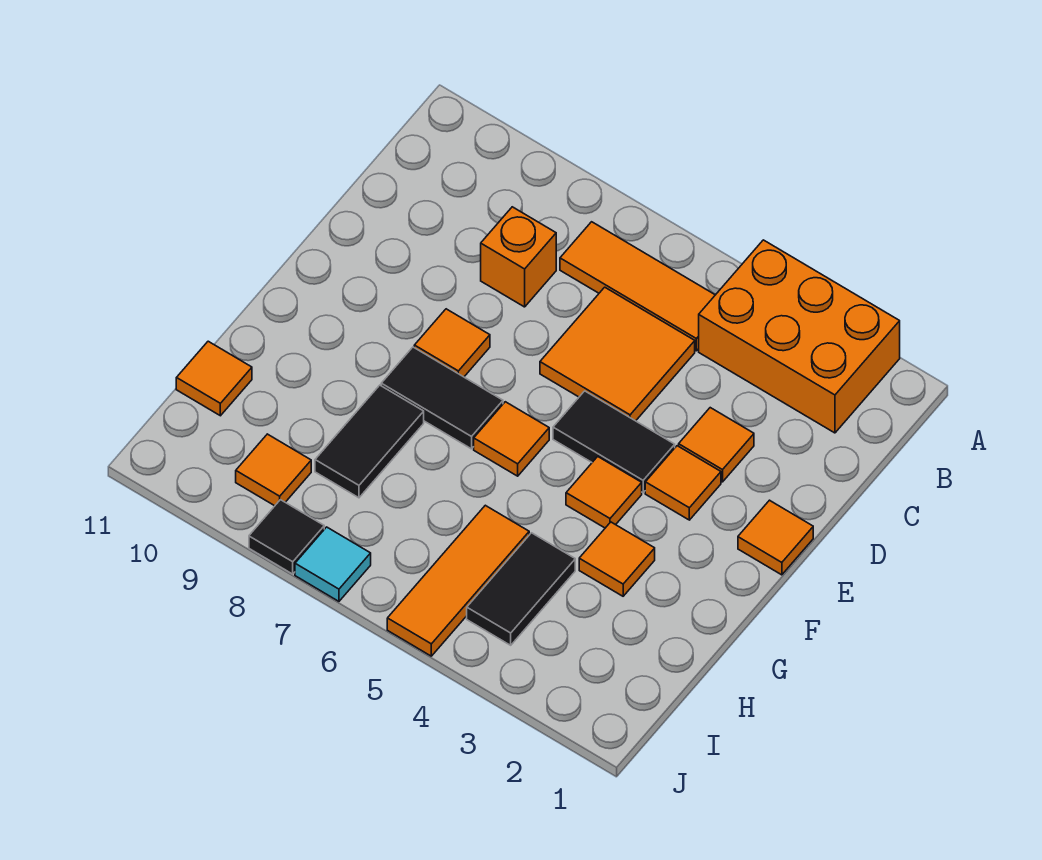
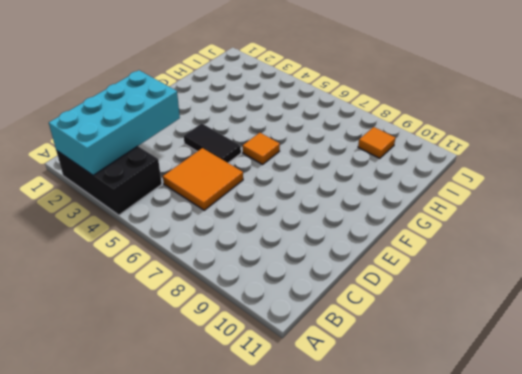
black 2x3 brick [56,146,162,215] -> orange 2x3 brick [699,240,900,433]
cyan 2x4 brick [49,70,180,175] -> none
none -> orange 1x3 tile [560,222,715,351]
none -> orange 1x1 brick [481,207,556,307]
none -> orange 1x1 tile [679,408,754,482]

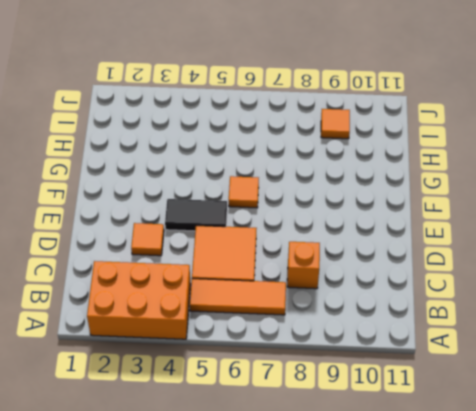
none -> orange 1x1 tile [738,500,813,575]
none -> orange 1x1 tile [645,446,721,520]
none -> orange 1x1 tile [414,309,490,377]

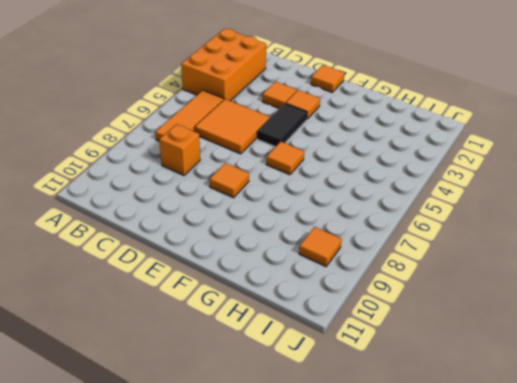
none -> orange 1x1 tile [566,457,642,528]
none -> black 1x2 tile [381,347,503,449]
none -> orange 1x1 tile [579,522,655,596]

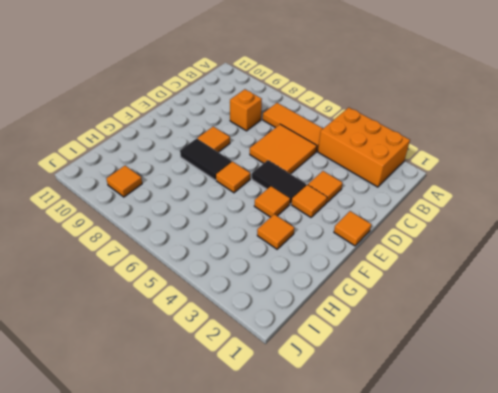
none -> black 1x2 tile [315,385,424,498]
none -> black 1x2 tile [467,533,575,645]
none -> orange 1x3 tile [387,505,529,656]

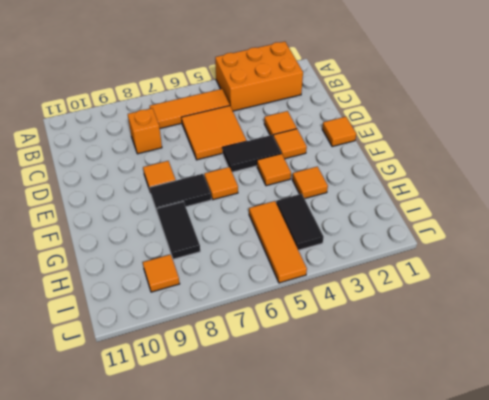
none -> orange 1x1 tile [176,341,252,416]
none -> cyan 1x1 tile [295,527,371,601]
none -> black 1x1 tile [249,500,324,574]

